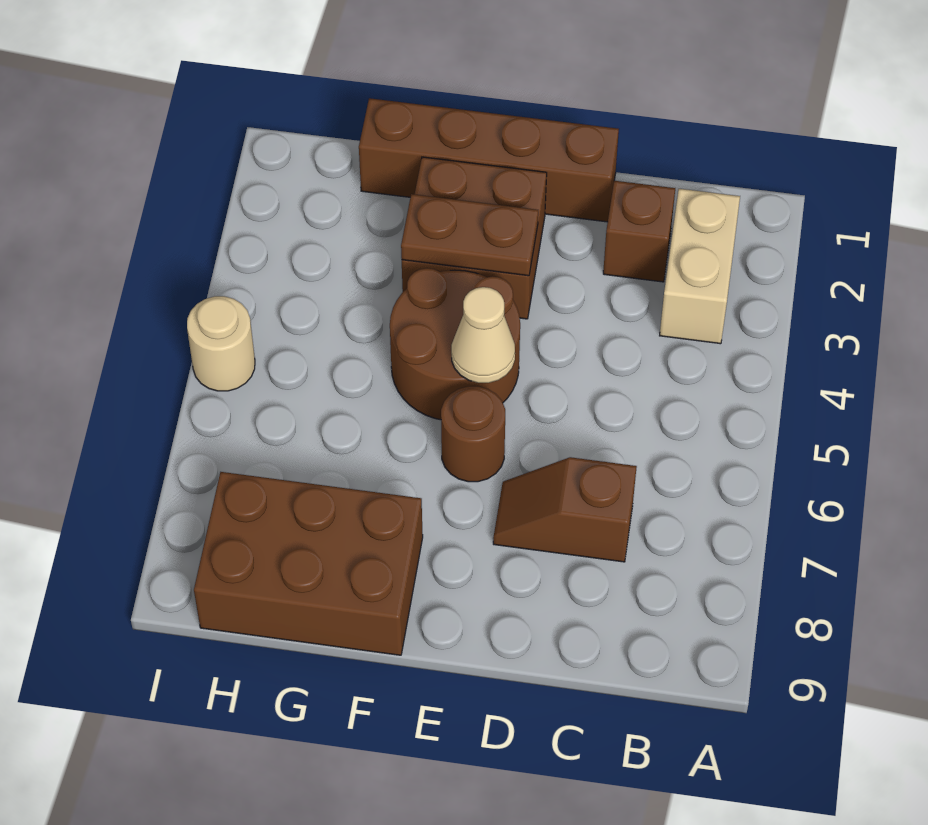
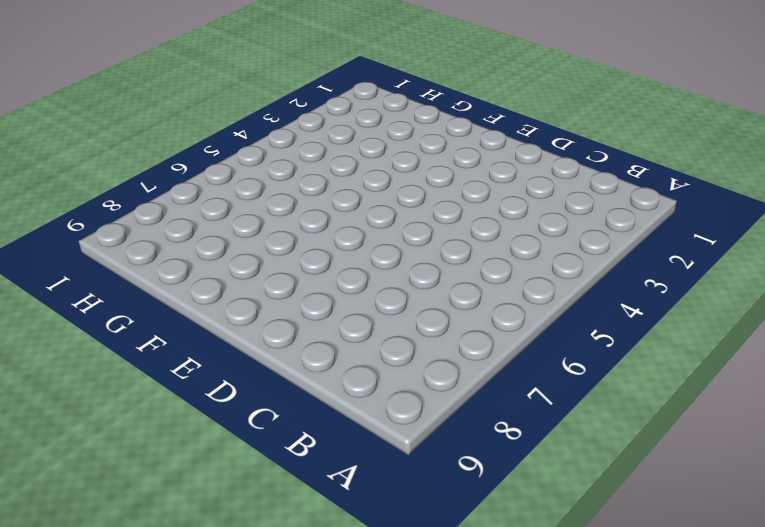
none -> tan 1x2 brick [660,189,740,344]
none -> brown 1x1 brick [603,181,675,282]

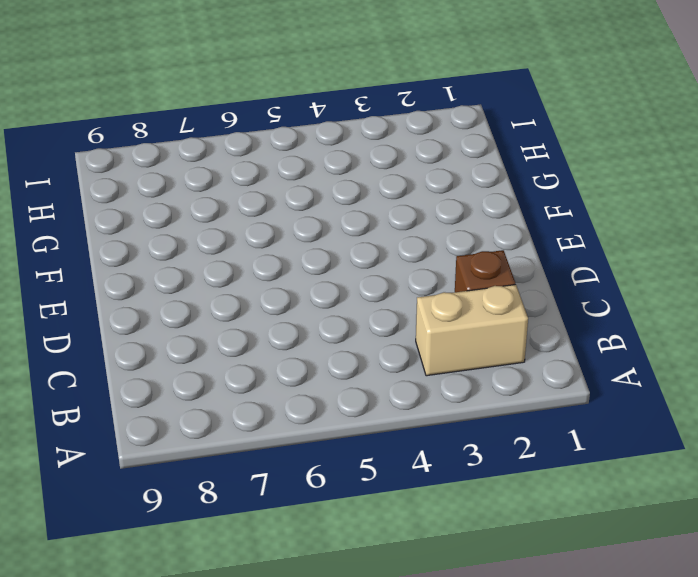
none -> brown 1x2 slope [493,457,637,562]
none -> brown 1x4 brick [359,98,619,222]

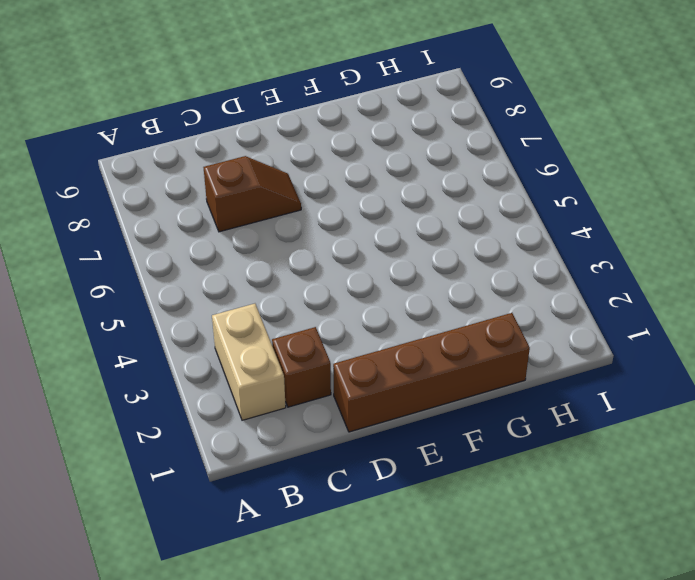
none -> brown 2x2 brick [402,157,547,319]
none -> brown 2x2 round brick [390,268,520,420]

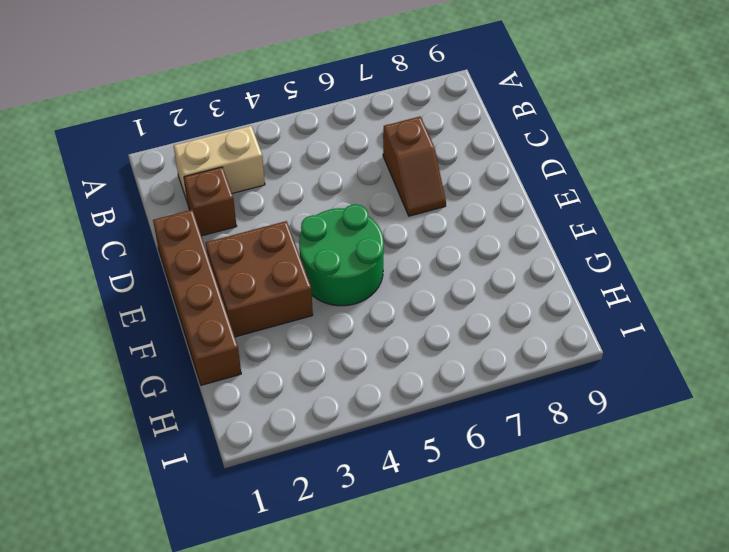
green 2x2 round brick [299,204,384,306] -> brown 2x2 round brick [390,268,520,420]
none -> brown 1x1 round brick [441,386,505,482]
none -> brown 2x3 brick [194,472,423,655]

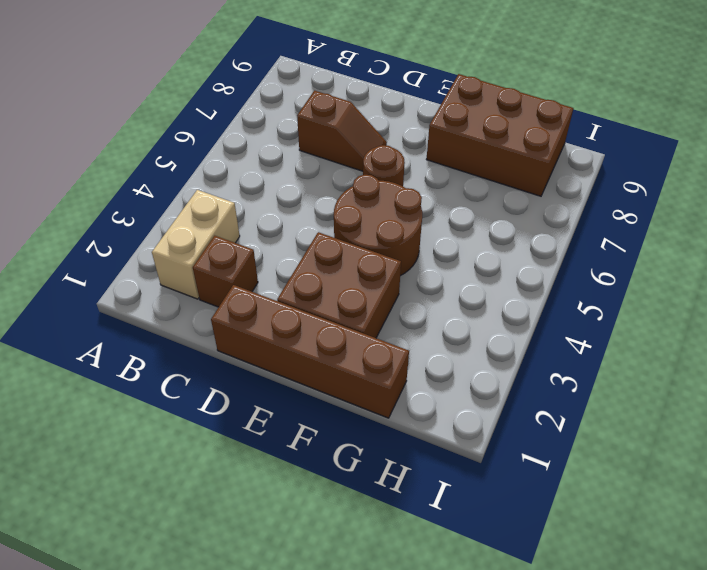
none -> tan 1x1 round brick [187,296,255,391]
none -> brown 1x2 plate [401,194,538,276]

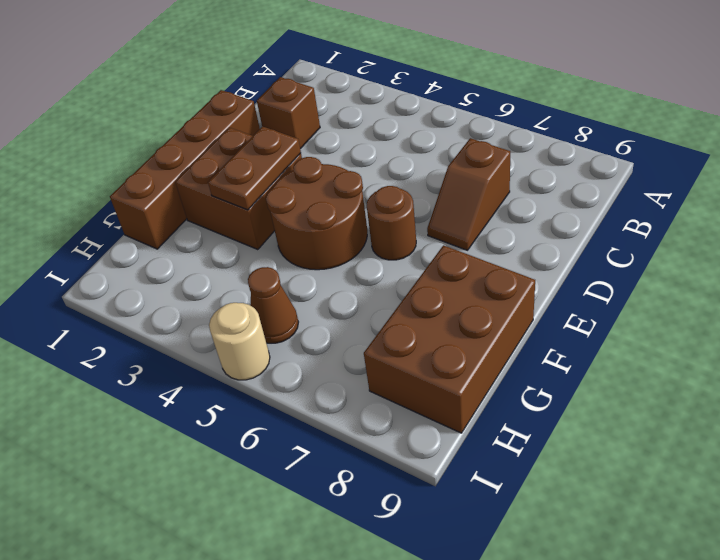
brown 1x1 cone [248,267,298,343] -> none
none -> tan 1x2 brick [660,189,740,344]
none -> tan 1x1 cone [451,287,515,383]

